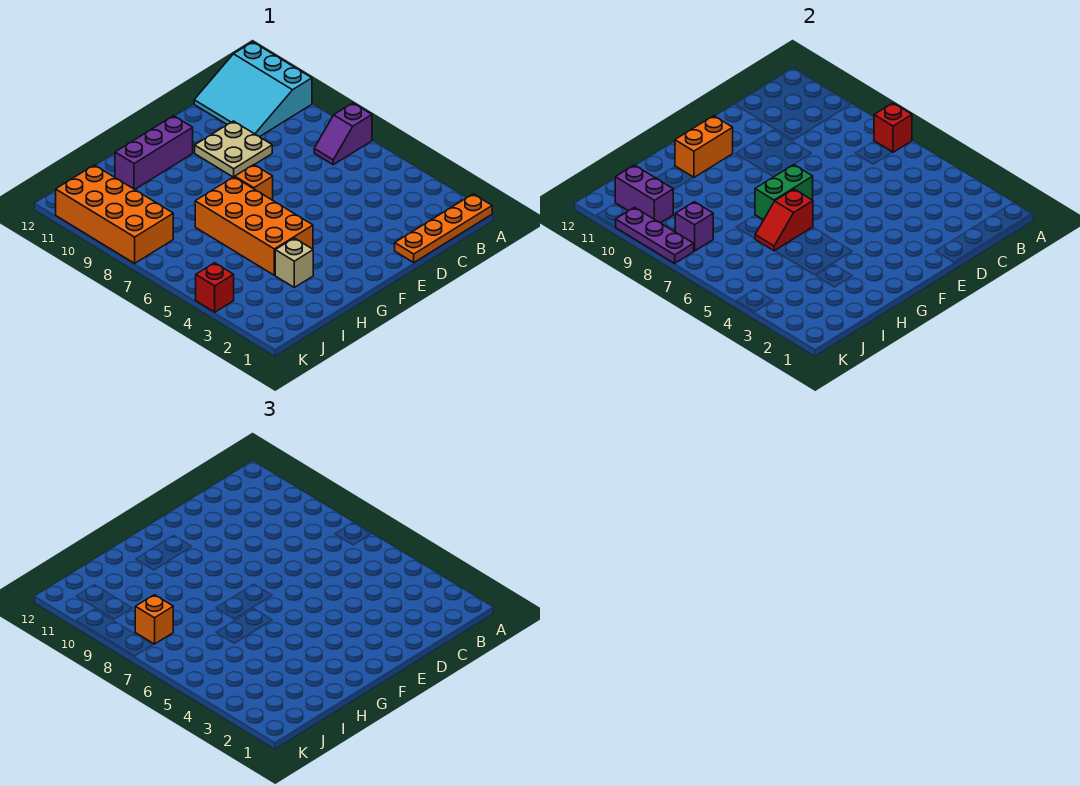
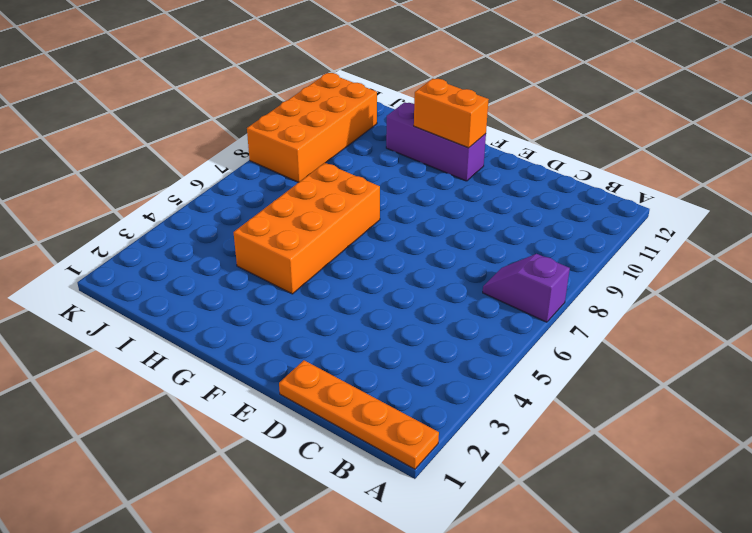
none -> cyan 3x3 slope [194,42,312,137]
none -> tan 2x2 plate [195,121,272,177]
none -> orange 1x1 brick [235,165,273,200]

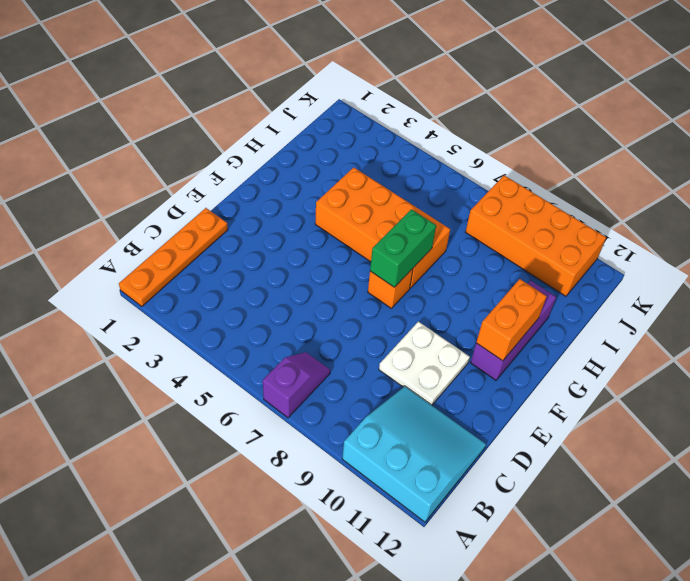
white 2x2 plate [379,322,470,405] -> tan 2x2 plate [195,121,272,177]
none -> tan 1x1 brick [275,238,313,287]
none -> red 1x1 brick [196,263,234,312]
none -> red 1x1 brick [874,103,912,152]

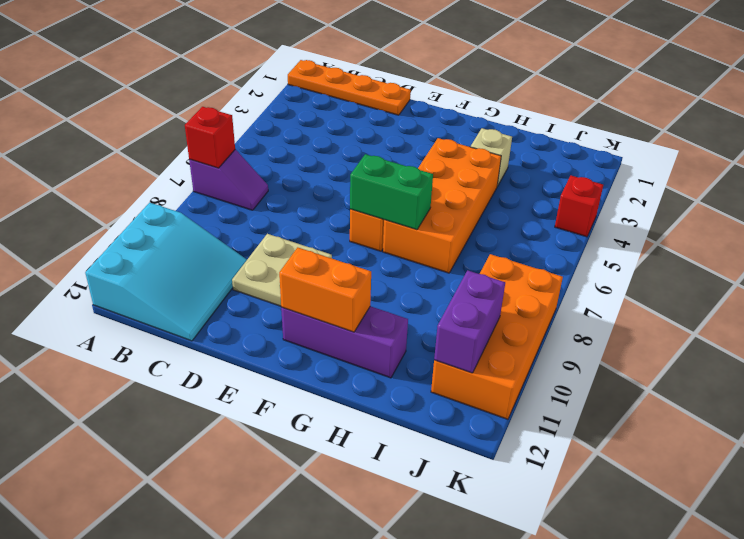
none -> red 1x2 slope [755,189,813,251]
none -> purple 1x1 brick [675,202,713,251]
none -> purple 1x3 plate [616,207,694,263]

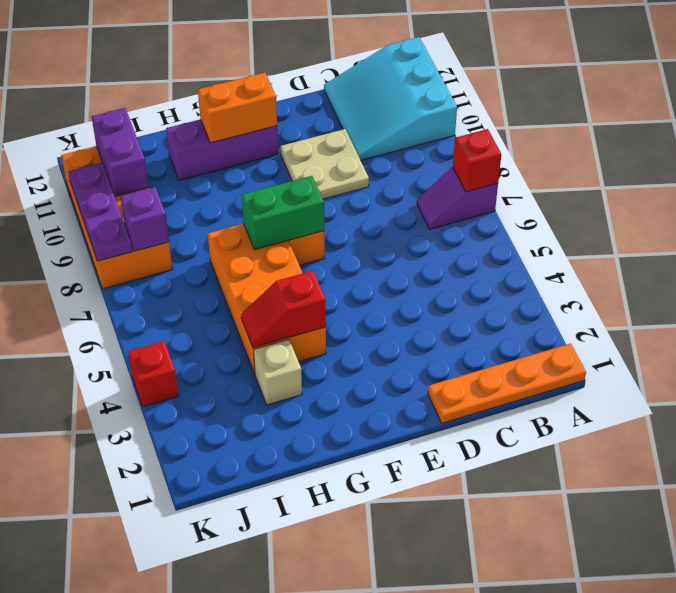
red 1x2 slope [241,271,326,348] -> red 1x2 slope moved to [755,189,813,251]
none -> orange 1x1 brick [135,595,173,644]

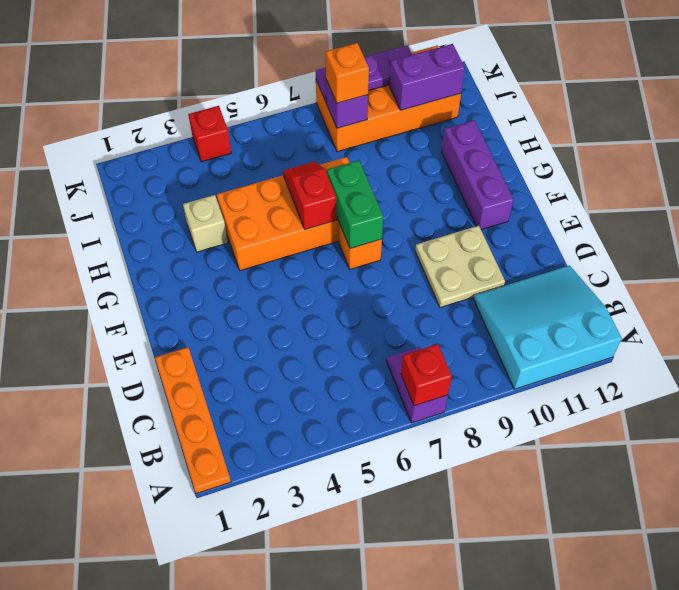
none -> orange 1x2 brick [675,116,733,178]

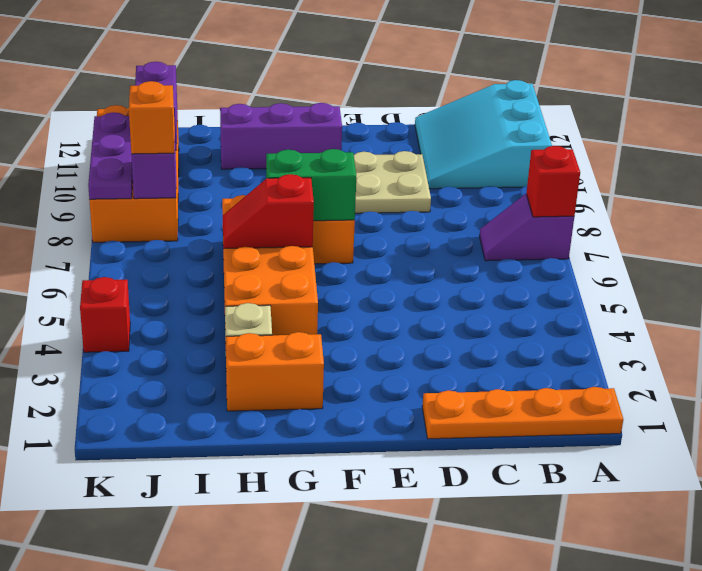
orange 1x2 brick [225,332,324,411] -> orange 1x2 brick moved to [675,116,733,178]

